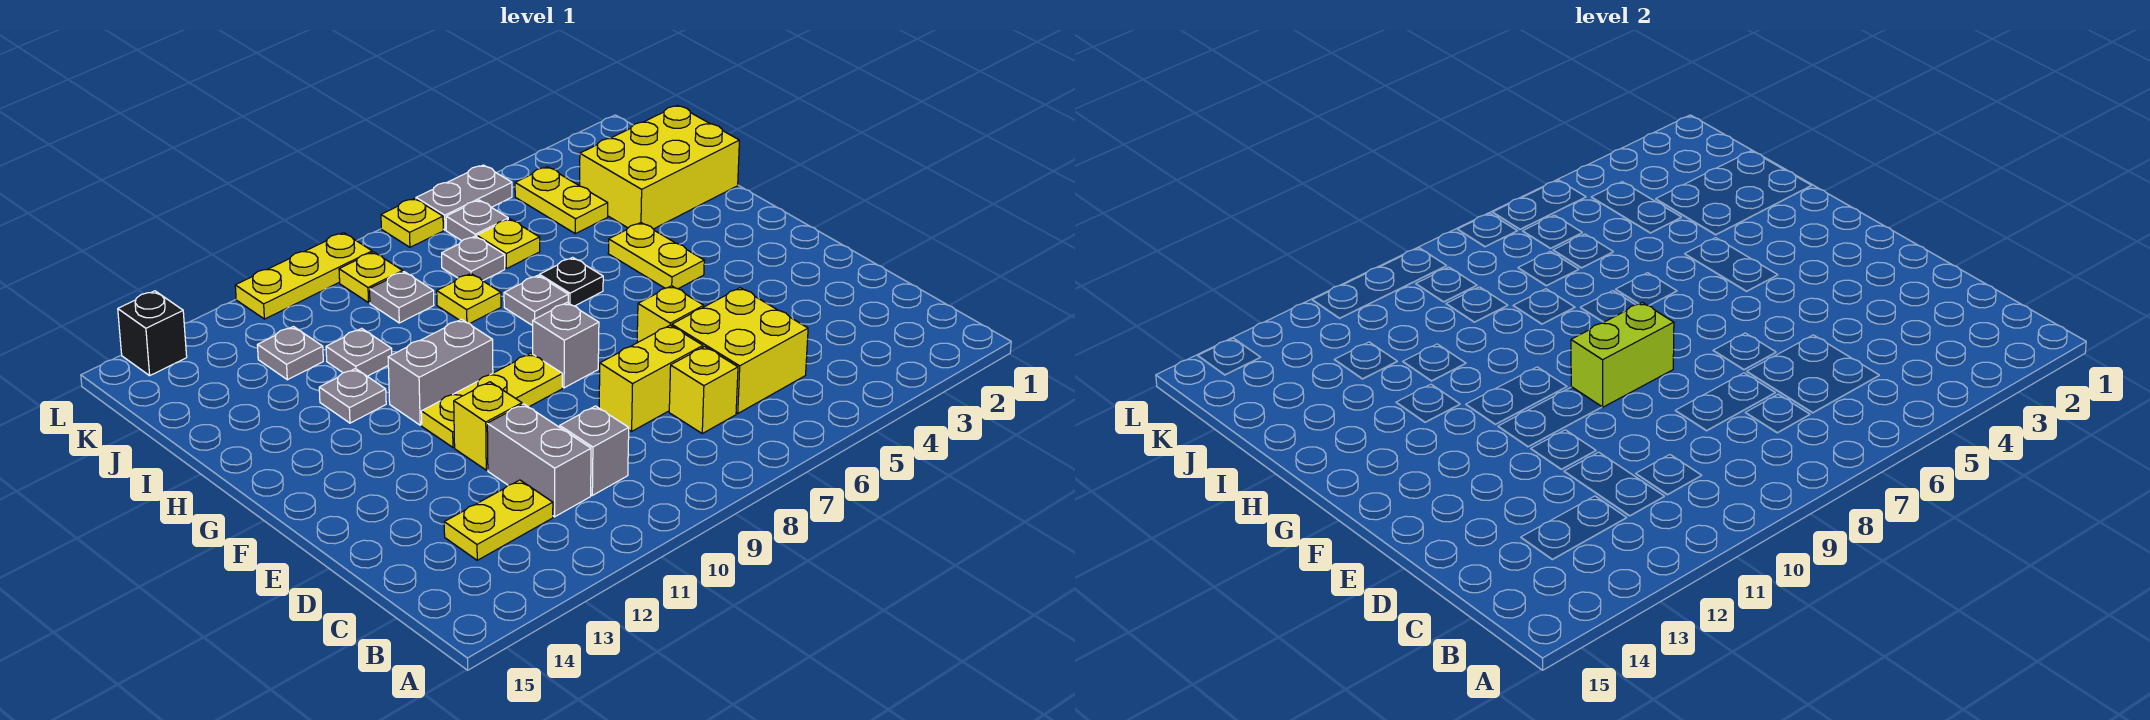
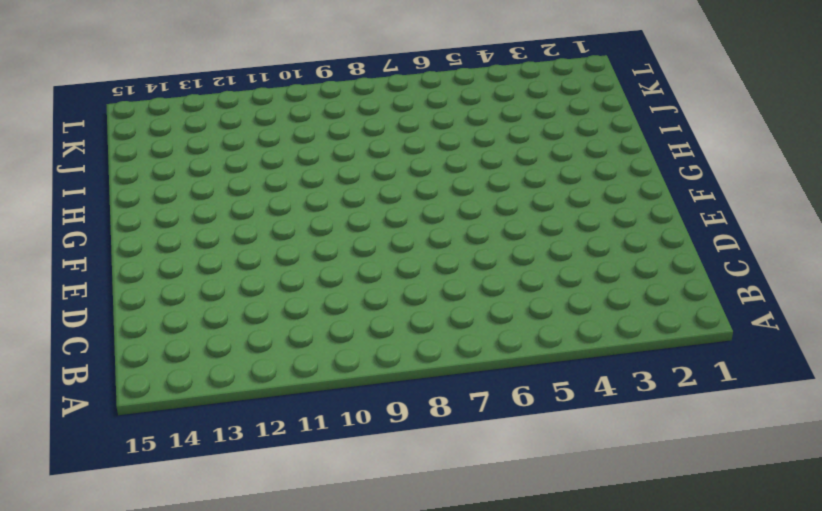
none -> yellow 2x2 brick [672,288,808,413]
none -> yellow 1x1 brick [669,346,738,433]
none -> grey 1x1 brick [560,406,629,495]
none -> grey 1x2 brick [487,404,591,517]

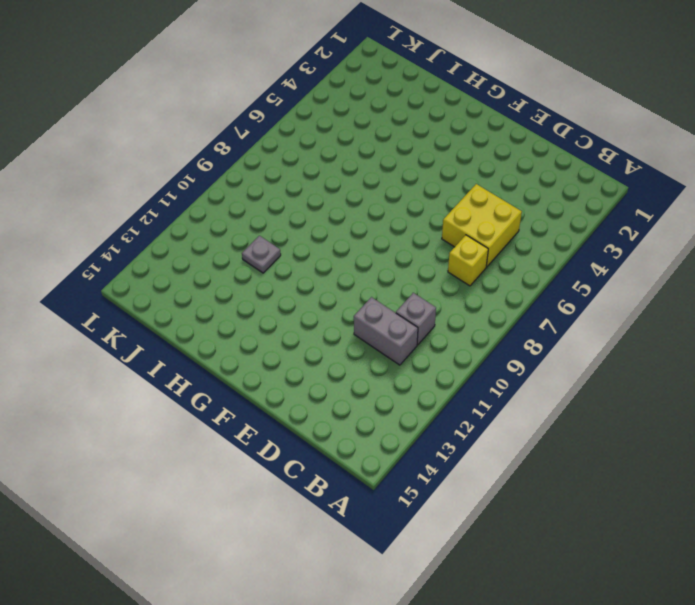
none -> yellow 1x2 plate [444,480,553,560]
none -> yellow 1x2 brick [599,325,703,431]
none -> yellow 1x1 brick [637,286,704,343]
none -> yellow 1x1 brick [454,382,522,470]

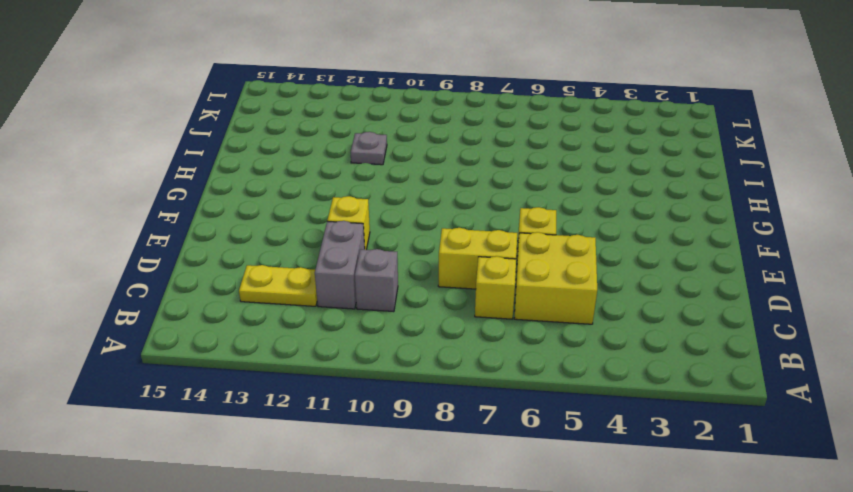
none -> grey 1x1 brick [533,303,599,388]
none -> yellow 1x3 plate [421,353,562,447]
none -> yellow 1x2 plate [608,223,704,289]
none -> grey 1x2 brick [388,319,493,425]

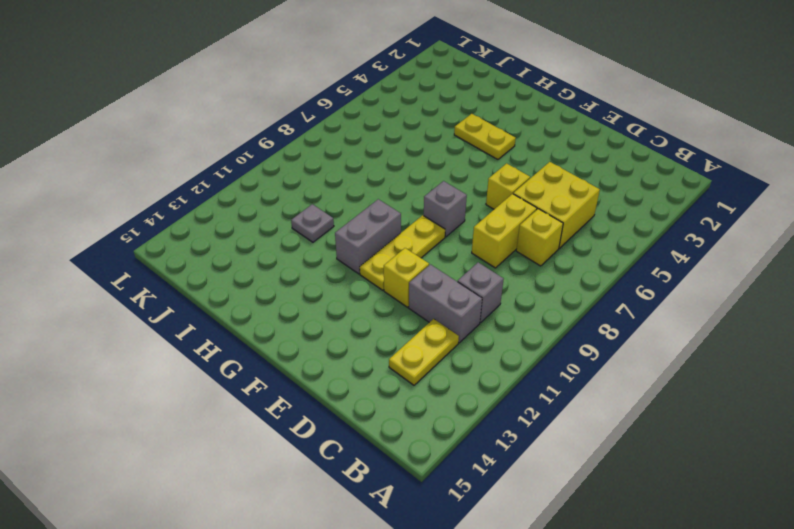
none -> black 1x1 plate [539,257,603,306]
none -> grey 1x1 plate [504,275,568,326]
none -> grey 1x1 plate [319,369,386,423]
none -> yellow 2x3 brick [580,106,739,229]

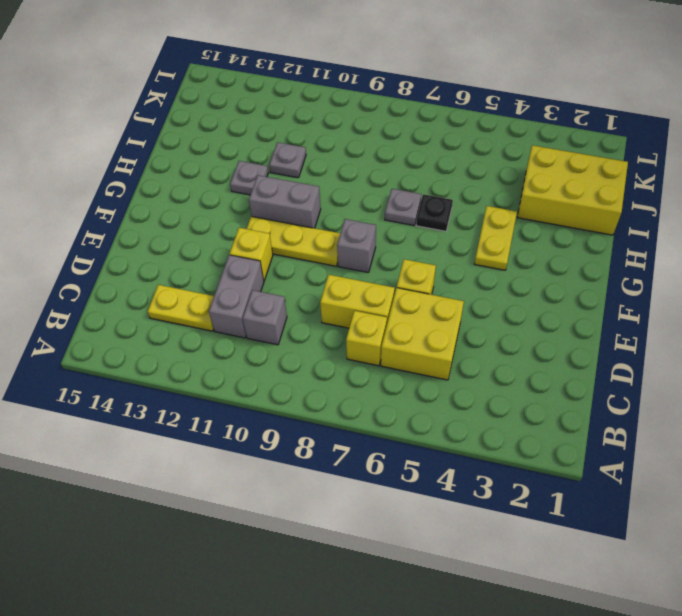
none -> yellow 1x1 plate [437,274,501,324]
none -> yellow 1x2 plate [515,167,608,234]
none -> yellow 1x1 plate [477,219,540,269]
none -> grey 1x1 plate [442,236,505,281]

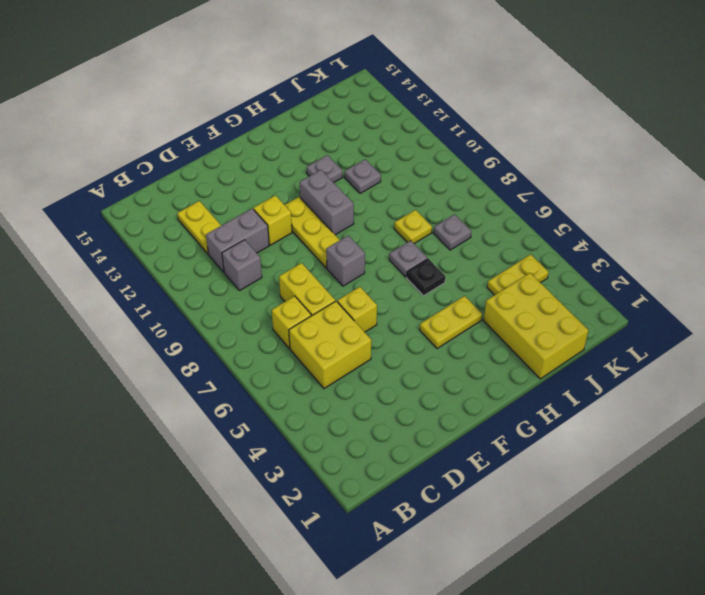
none -> yellow 1x1 plate [477,219,540,269]
none -> grey 1x1 plate [370,272,434,323]
none -> grey 1x1 plate [257,327,323,380]
none -> grey 1x1 plate [446,200,508,241]

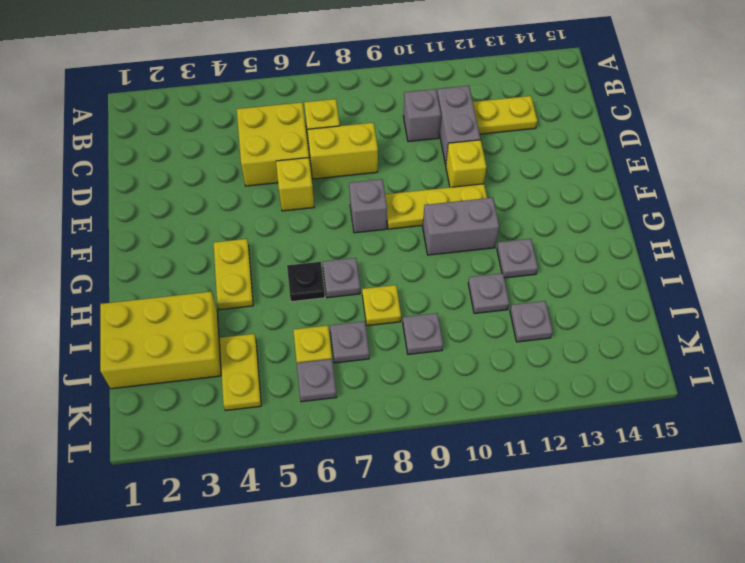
none -> yellow 1x1 plate [339,252,403,303]
none -> grey 1x2 plate [416,165,512,230]
none -> yellow 1x1 plate [381,198,443,247]
none -> yellow 1x3 plate [235,233,372,319]

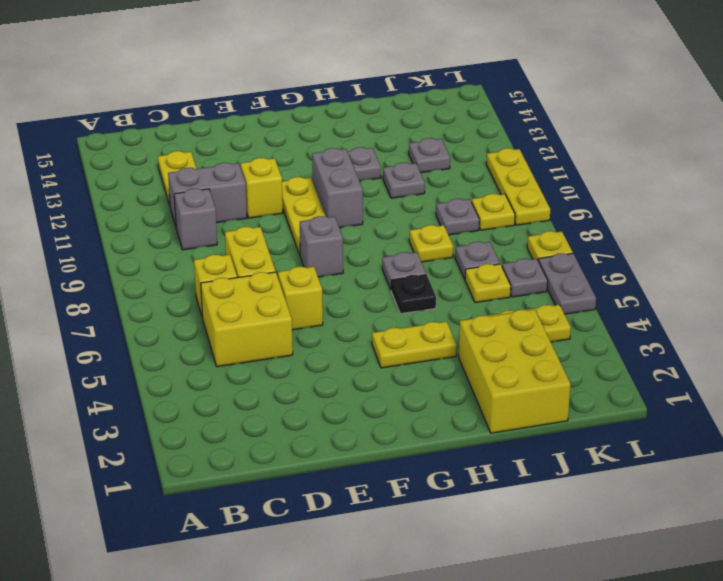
none -> black 1x1 brick [118,291,187,376]
none -> lime 1x2 brick [1571,303,1674,407]

